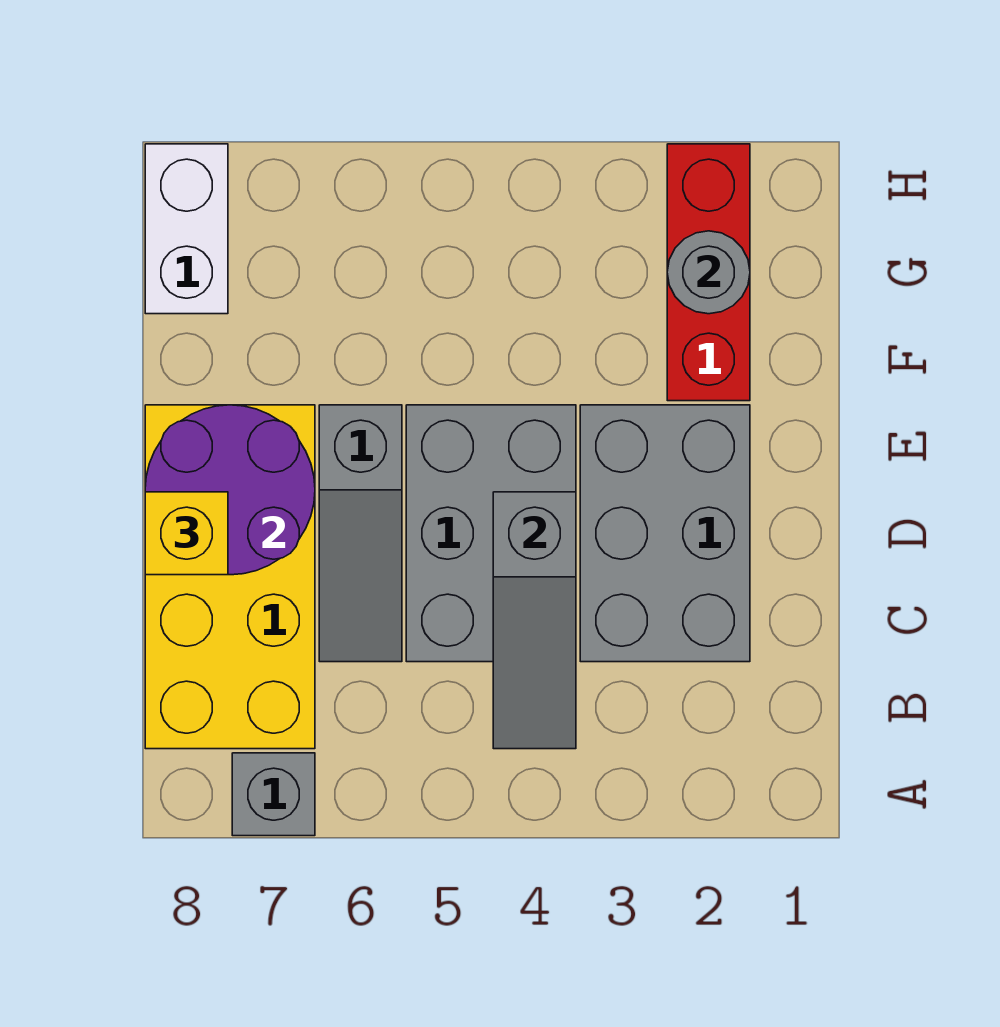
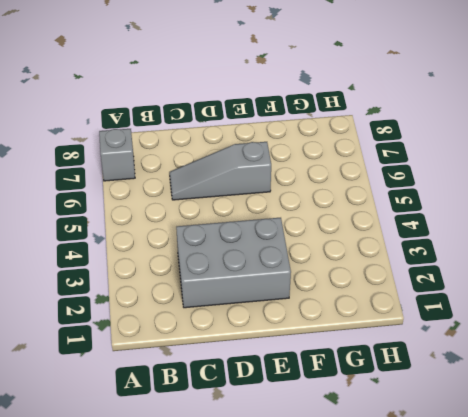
none -> yellow 2x4 brick [145,405,315,749]
none -> grey 2x3 brick [406,405,576,662]

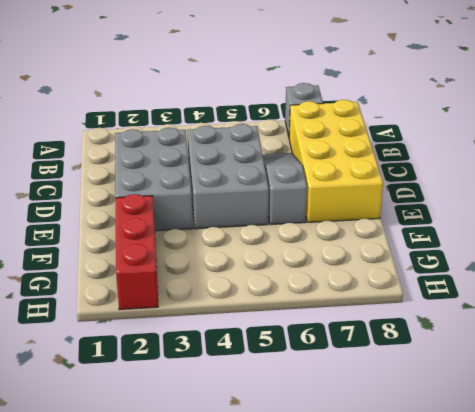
none -> white 1x2 brick [145,144,228,314]
none -> grey 1x3 slope [493,492,576,749]

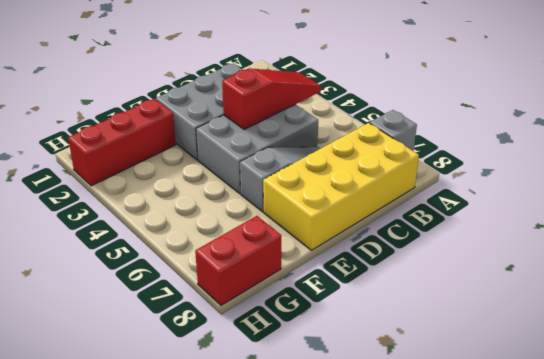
red 1x3 slope [222,68,321,130] -> grey 1x3 slope [493,492,576,749]
red 1x2 brick [195,216,281,305] -> white 1x2 brick [145,144,228,314]
none -> purple 2x2 round brick [145,405,315,575]
none -> grey 1x1 round brick [667,231,750,314]

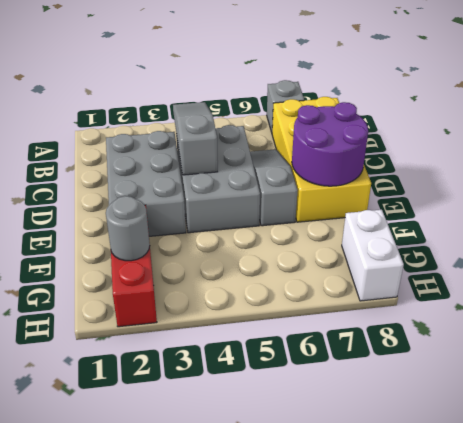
none -> yellow 1x1 brick [145,492,228,575]

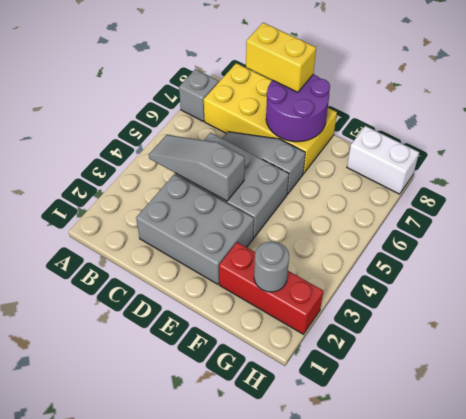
yellow 1x2 brick [246,23,316,92] -> yellow 1x1 brick [145,492,228,575]

